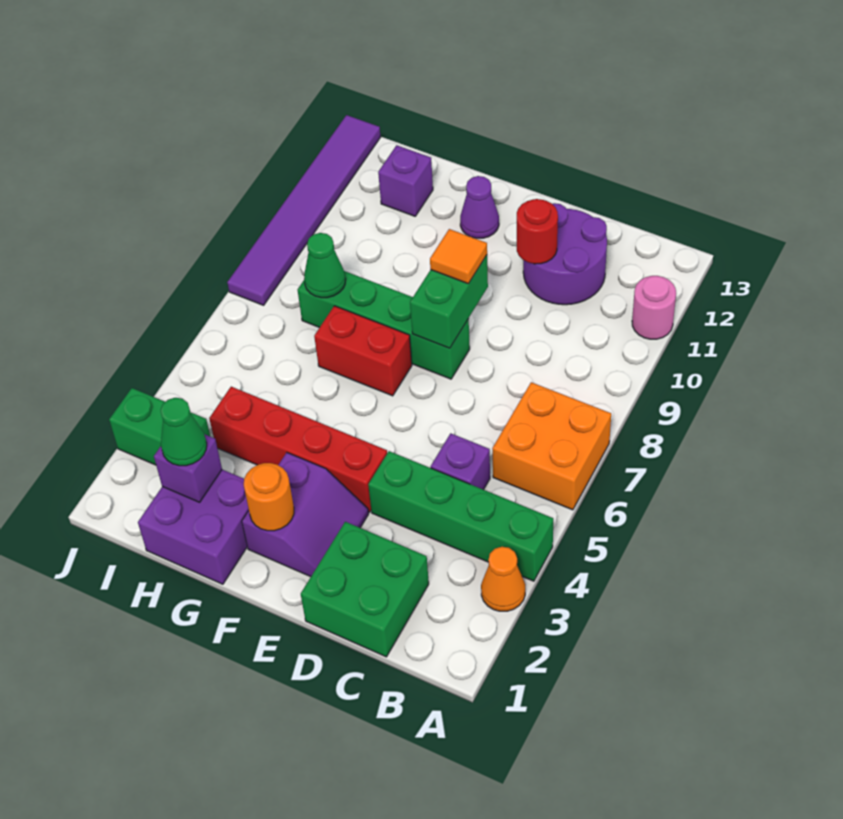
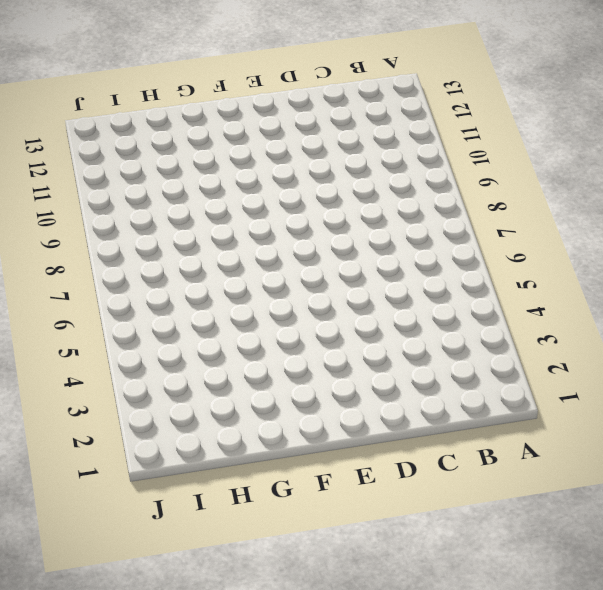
none -> orange 1x1 cone [481,547,525,611]
none -> green 1x4 brick [368,451,553,581]
none -> orange 2x2 brick [492,382,611,510]

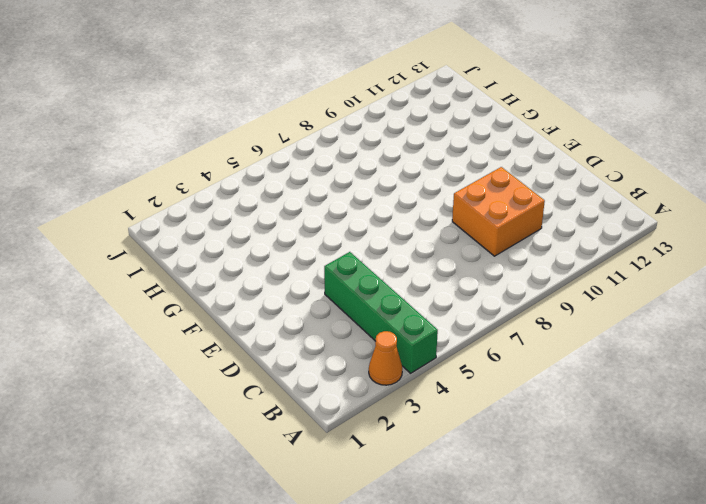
orange 2x2 brick [452,167,545,256] -> orange 2x2 brick moved to [492,382,611,510]
none -> pink 1x1 round brick [632,276,676,339]
none -> green 2x2 brick [301,522,429,657]
none -> purple 1x1 brick [431,433,490,490]

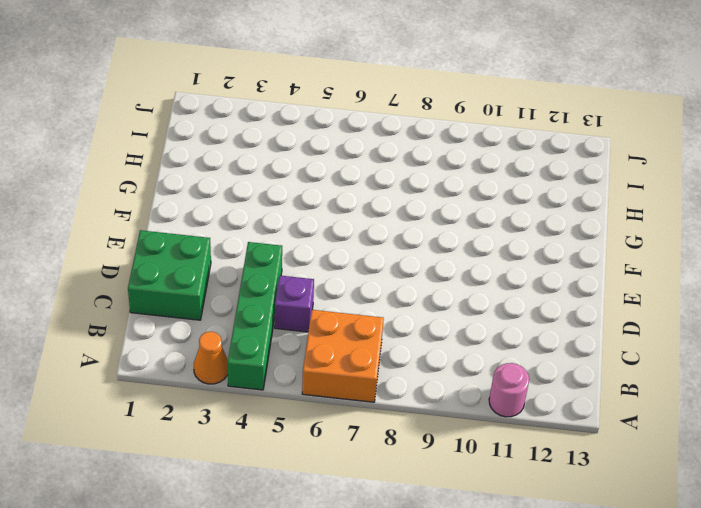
none -> purple 2x2 round brick [523,203,607,305]
none -> purple 2x2 slope [242,453,369,577]
none -> red 1x4 brick [209,387,387,512]

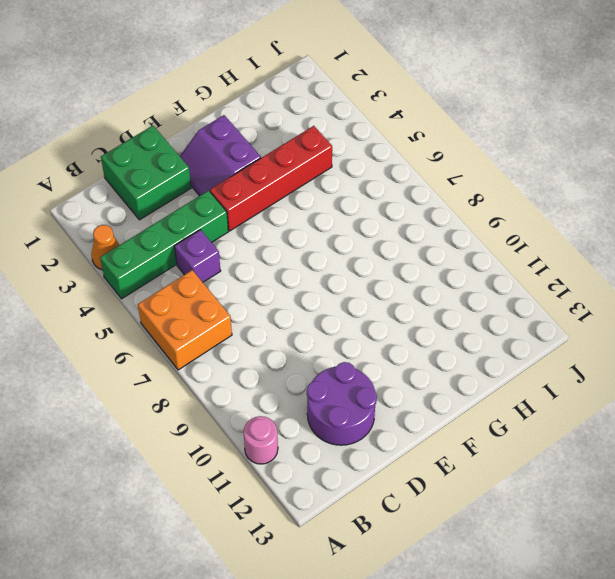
none -> green 1x4 brick [298,271,470,379]
none -> red 1x2 brick [314,306,412,396]
none -> purple 1x1 cone [460,176,499,238]

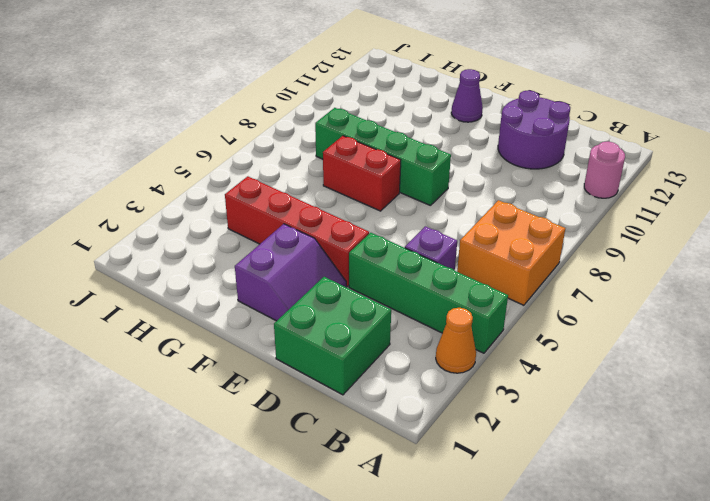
none -> purple 2x2 brick [138,470,249,584]
none -> purple 1x1 brick [378,145,433,216]
none -> green 1x2 brick [109,388,210,465]

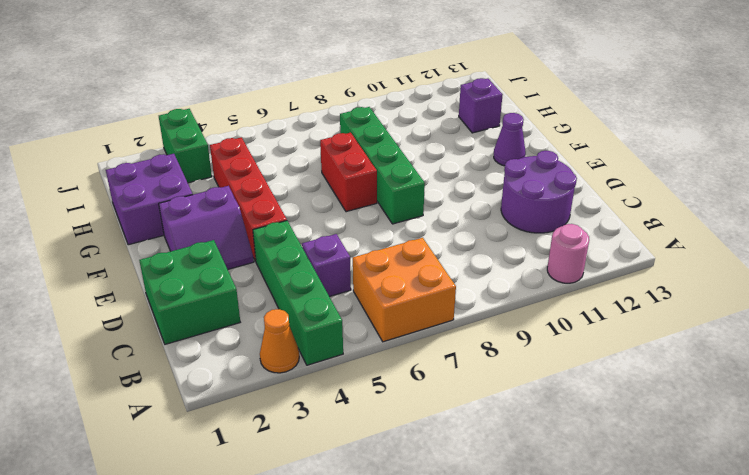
none -> purple 1x6 tile [227,115,381,305]
none -> red 1x1 round brick [517,199,558,264]
none -> green 1x2 brick [410,255,488,348]

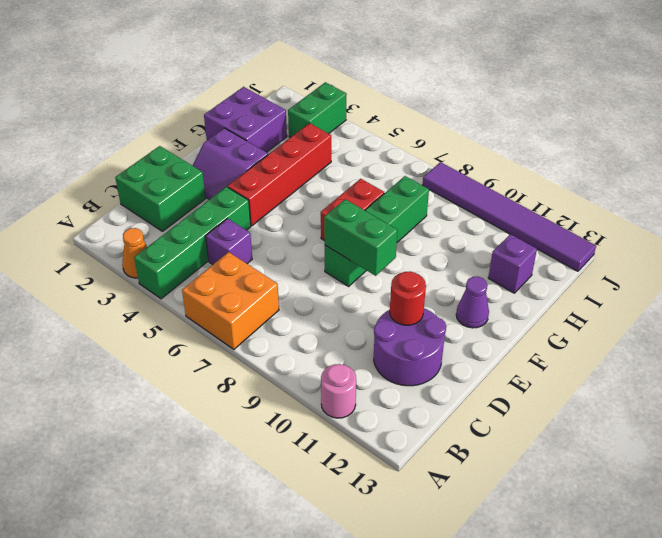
none -> orange 1x1 round brick [244,463,294,531]
none -> purple 1x1 brick [154,434,222,502]
none -> green 1x1 cone [304,233,346,298]

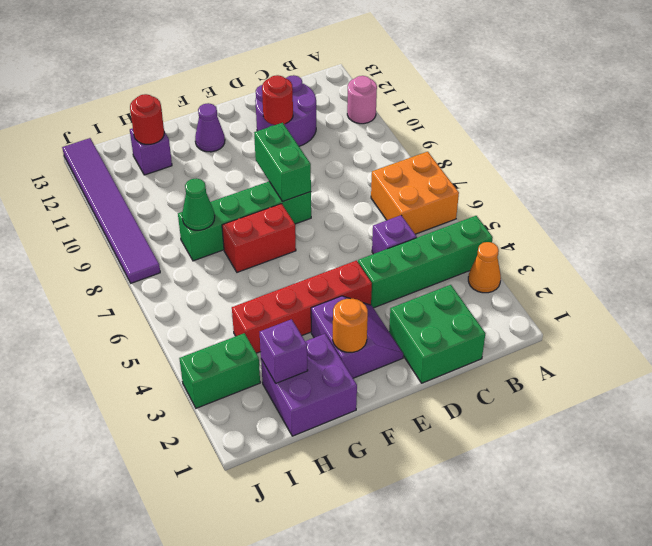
red 1x1 round brick [130,94,164,144] -> none
none -> orange 1x1 tile [430,229,487,284]
none -> green 1x1 cone [161,398,207,466]

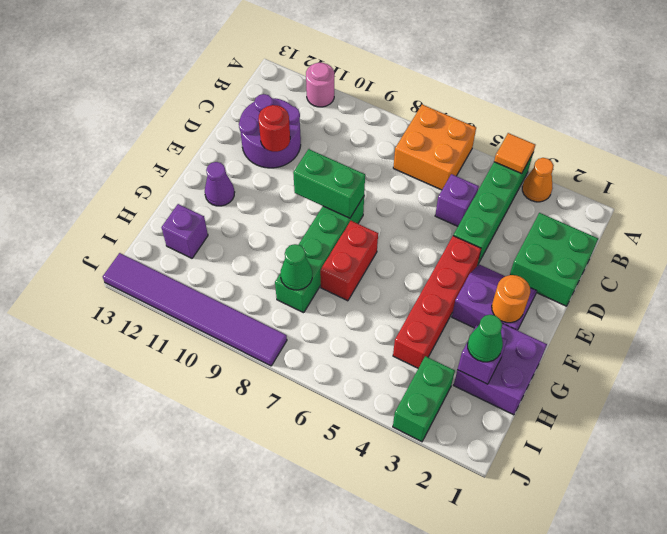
orange 1x1 tile [494,133,535,174] -> orange 1x1 tile moved to [430,229,487,284]

